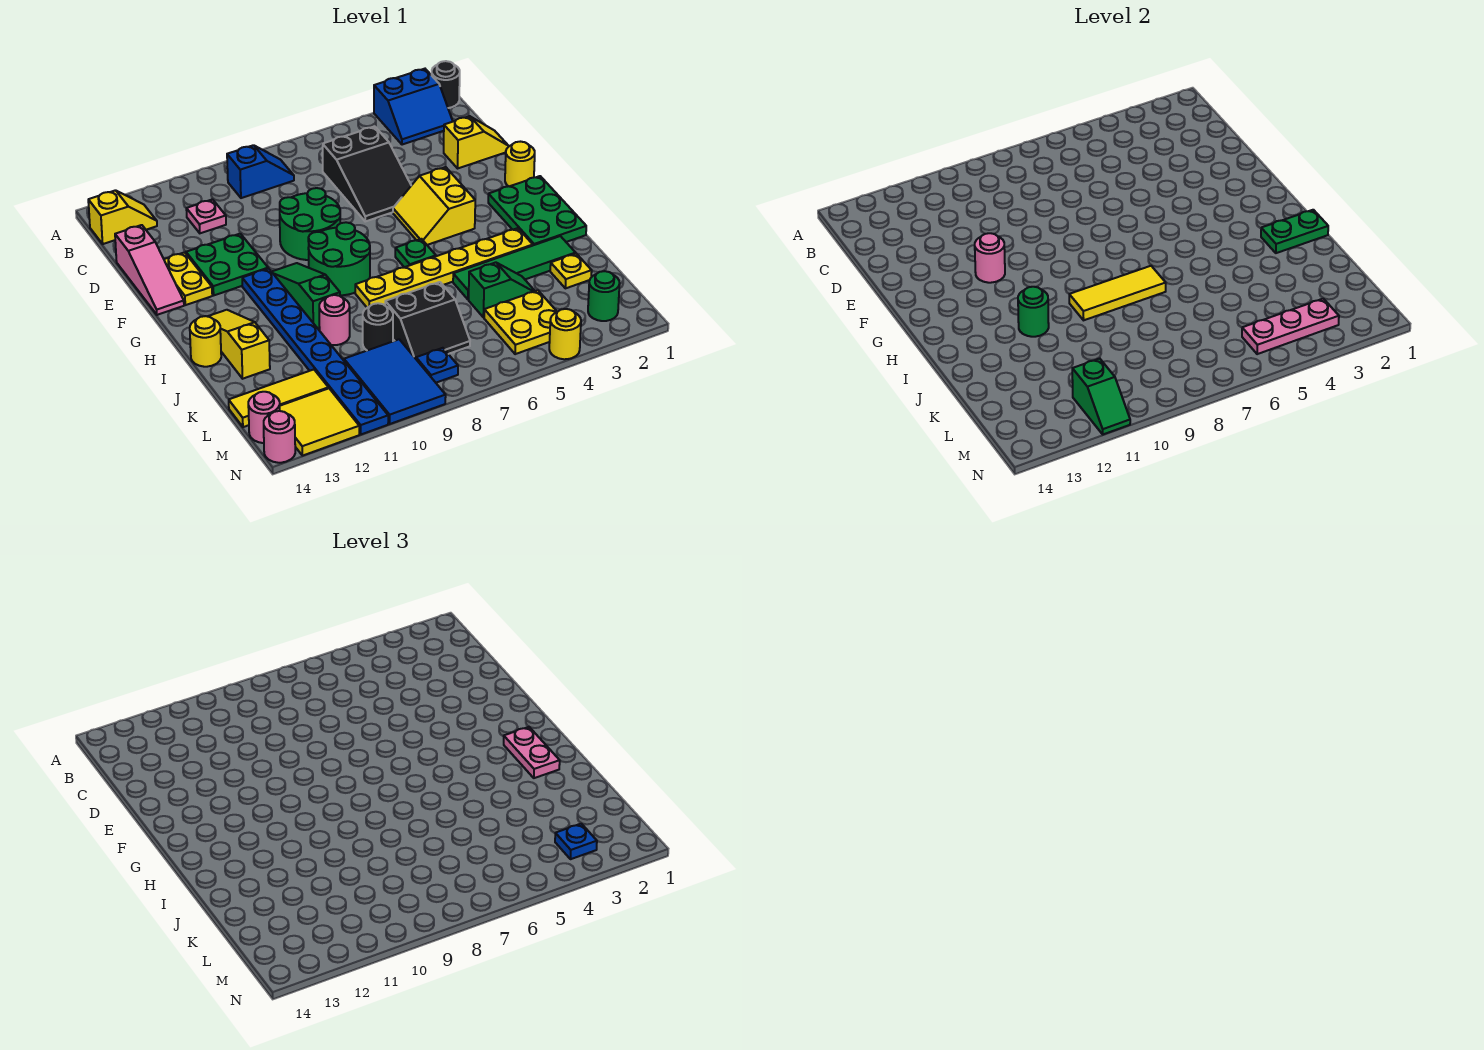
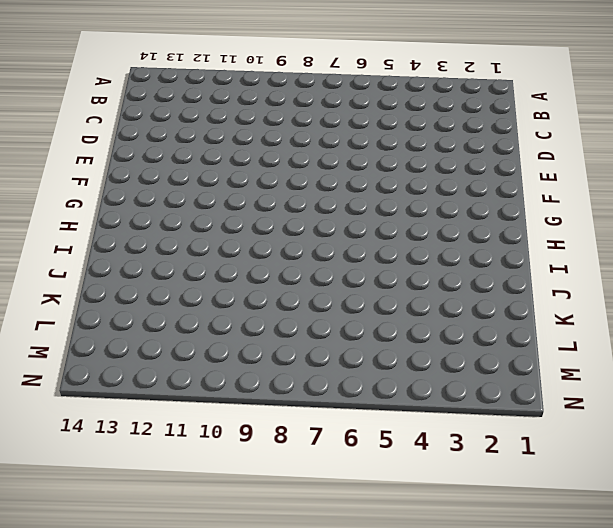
none -> black 1x1 round brick [432,61,460,108]
none -> blue 2x2 slope [374,69,453,145]
none -> blue 1x2 slope [227,145,294,198]
none -> yellow 1x2 slope [88,190,157,244]

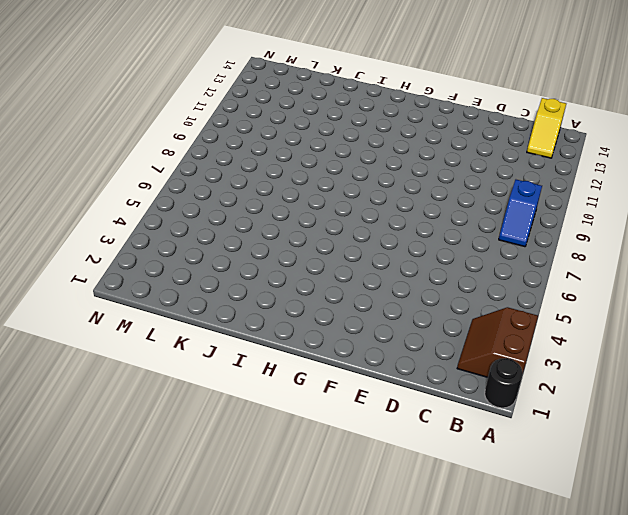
brown 2x2 slope [457,307,538,377] -> blue 2x2 slope [374,69,453,145]
none -> black 2x3 slope [323,126,411,221]
none -> pink 1x1 plate [186,199,226,233]
none -> yellow 1x2 slope [444,116,509,168]
none -> pink 1x3 slope [115,225,184,315]

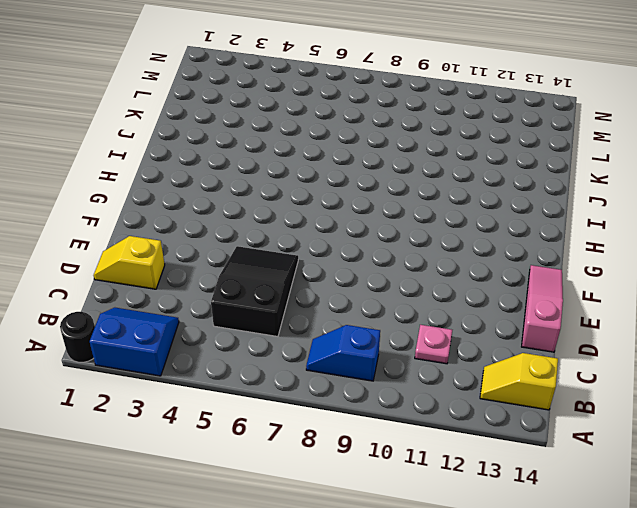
none -> green 2x2 round brick [280,188,340,260]
none -> green 2x2 plate [186,234,268,295]
none -> yellow 1x2 plate [164,252,212,305]
none -> yellow 1x1 round brick [505,142,535,186]

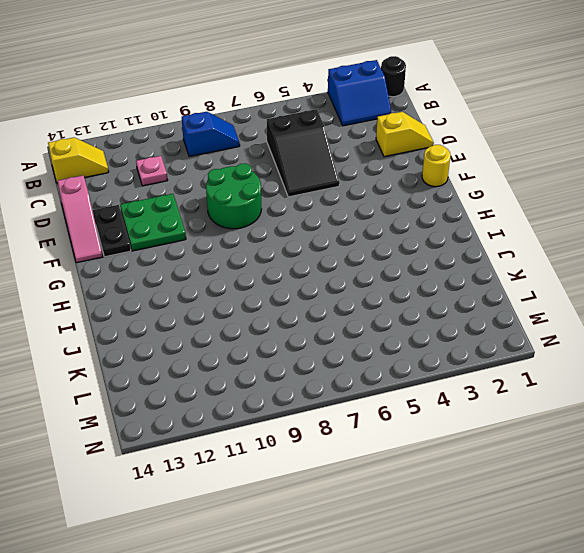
black 1x2 plate [93,205,131,257] -> yellow 1x2 plate [164,252,212,305]
none -> yellow 2x2 slope [393,167,475,245]
none -> green 2x3 plate [488,176,586,245]
none -> green 2x2 round brick [308,222,370,295]
none -> green 1x3 slope [272,263,340,329]

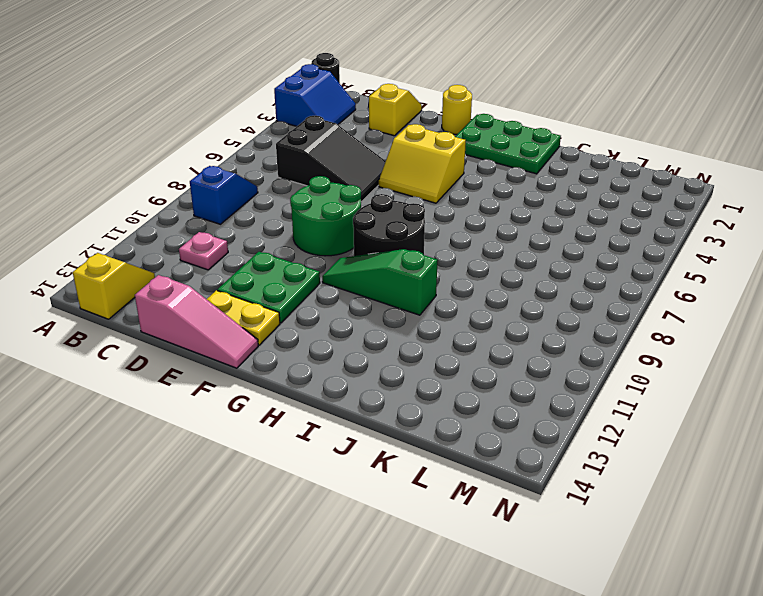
black 2x2 round brick [353,194,425,256] -> green 2x2 round brick [308,222,370,295]
none -> blue 1x8 plate [242,268,388,434]
none -> green 1x1 plate [395,239,436,267]
none -> yellow 1x3 slope [208,310,270,379]
none -> yellow 1x6 plate [355,228,533,308]

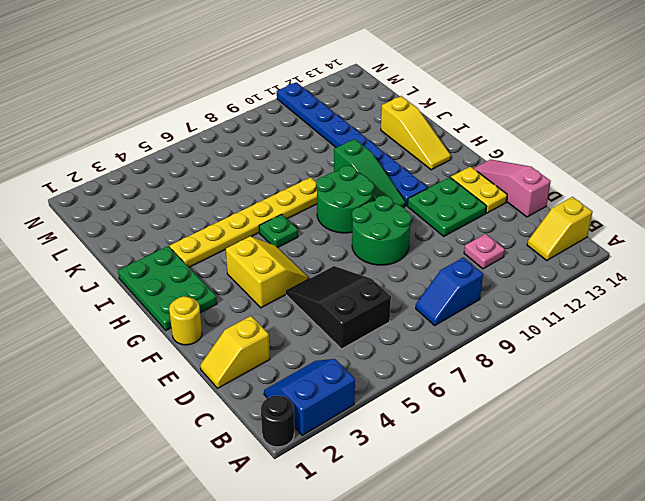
none -> yellow 1x1 round brick [190,316,221,367]
none -> green 1x4 tile [453,236,576,299]
none -> pink 1x1 round brick [319,295,350,345]
none -> yellow 1x1 plate [550,254,592,288]

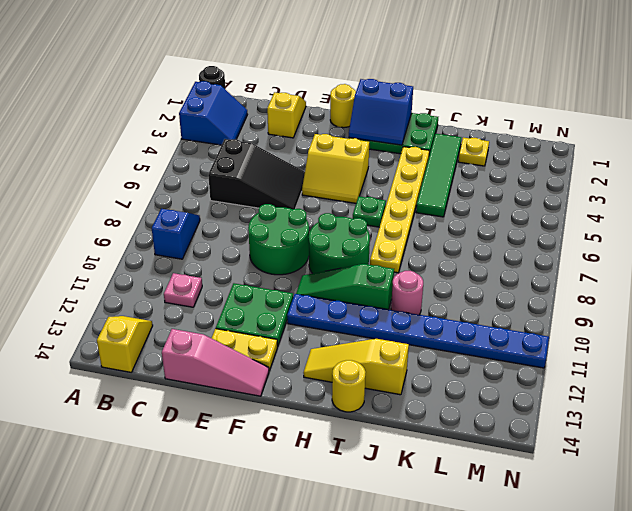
blue 2x2 slope [349,79,413,145] -> none
none -> green 1x2 slope [469,262,535,318]
none -> black 2x2 slope [385,282,470,359]
none -> black 1x1 round brick [363,303,393,350]
none -> yellow 2x2 plate [484,290,557,354]

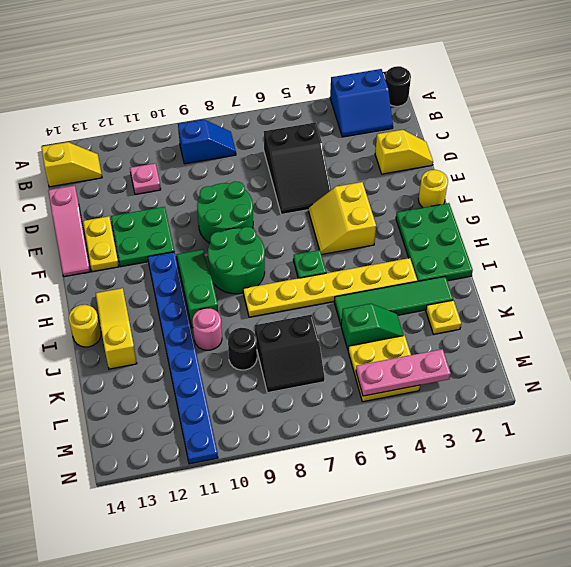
none -> blue 2x3 tile [344,339,446,424]
none -> yellow 1x3 tile [229,370,328,427]
none -> green 1x1 round brick [588,271,620,321]
none -> blue 1x1 plate [416,348,458,383]

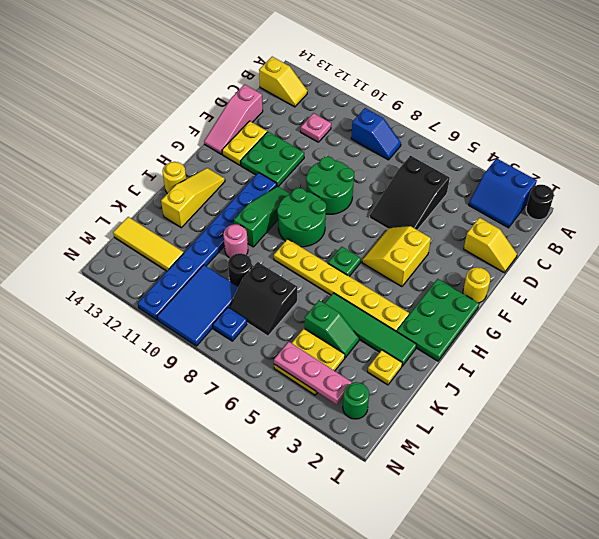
none -> yellow 2x2 tile [280,388,359,456]
none -> pink 1x1 round brick [248,392,280,443]
none -> yellow 1x1 round brick [549,309,581,359]
none -> pink 1x1 round brick [264,411,295,463]

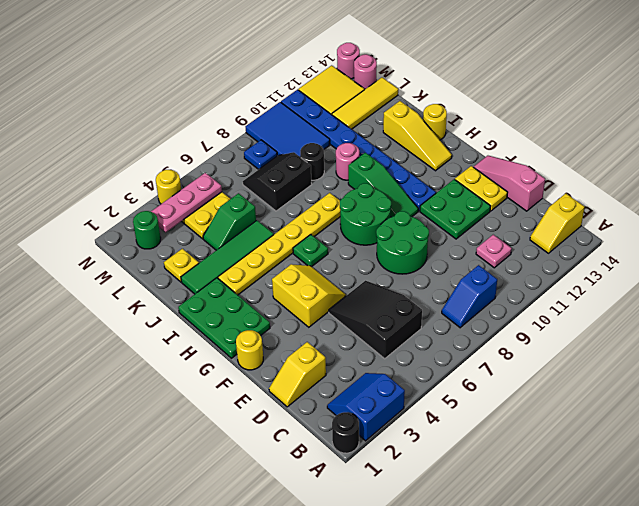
none -> pink 1x1 round brick [975,233,1005,283]
none -> green 1x2 plate [1261,210,1328,253]
none -> yellow 1x3 tile [1069,266,1166,320]
none -> green 1x1 round brick [1018,287,1049,337]

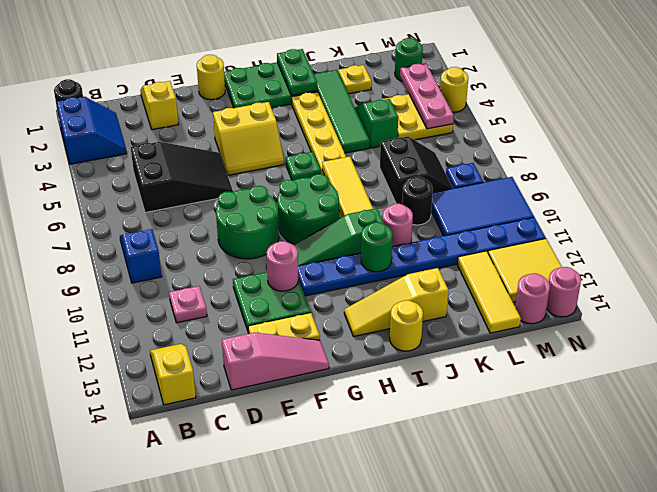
none -> green 1x2 slope [1072,359,1130,434]
none -> pink 1x2 plate [504,727,560,778]
none -> blue 1x1 plate [555,824,597,859]

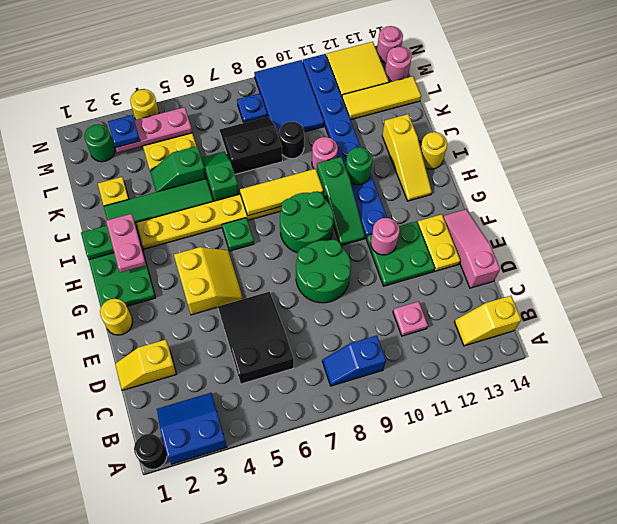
green 1x2 slope [201,152,239,201] -> green 1x2 slope moved to [1072,359,1130,434]

